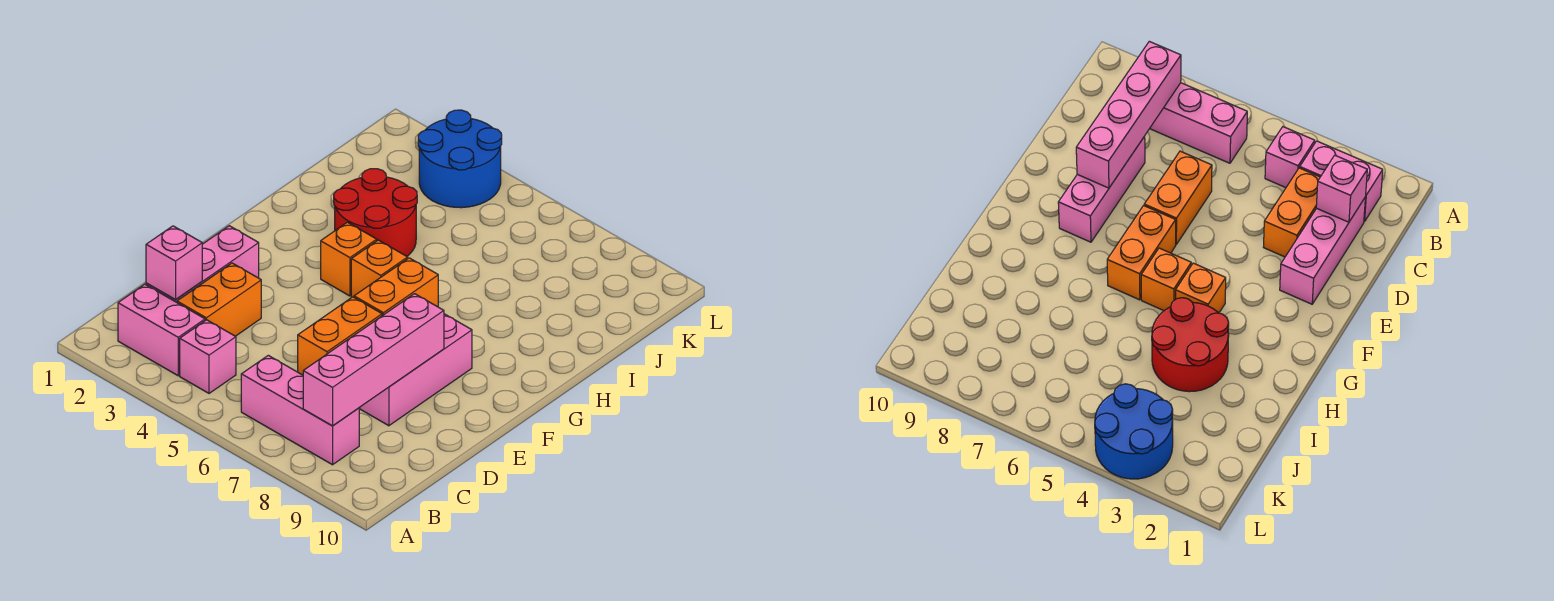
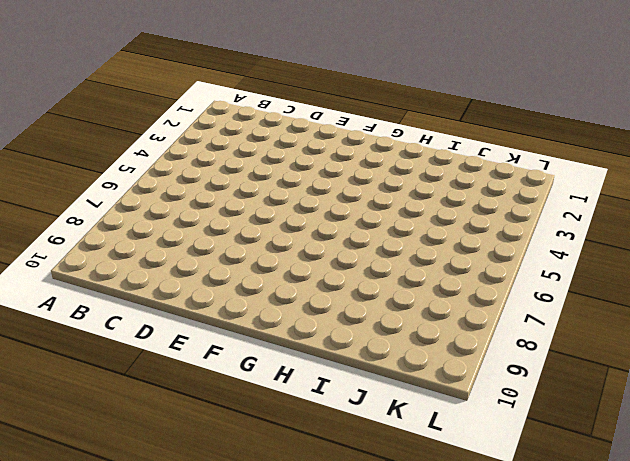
none -> pink 1x2 brick [118,284,205,376]
none -> pink 1x1 brick [180,320,236,393]
none -> pink 1x3 brick [241,355,359,465]

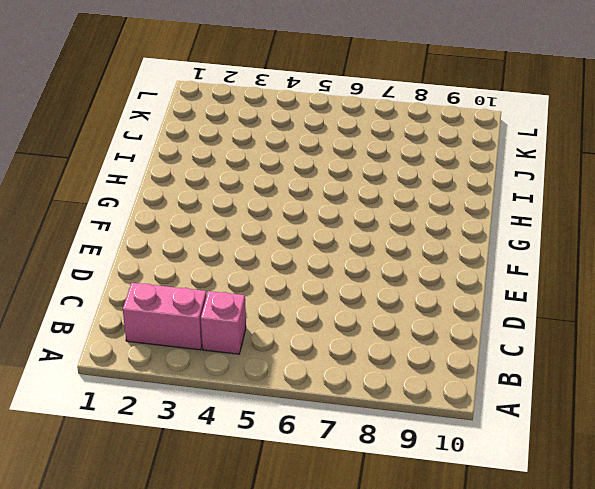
none -> pink 1x3 brick [241,355,359,465]
none -> pink 1x3 brick [146,226,259,302]
none -> orange 1x2 brick [177,263,261,336]

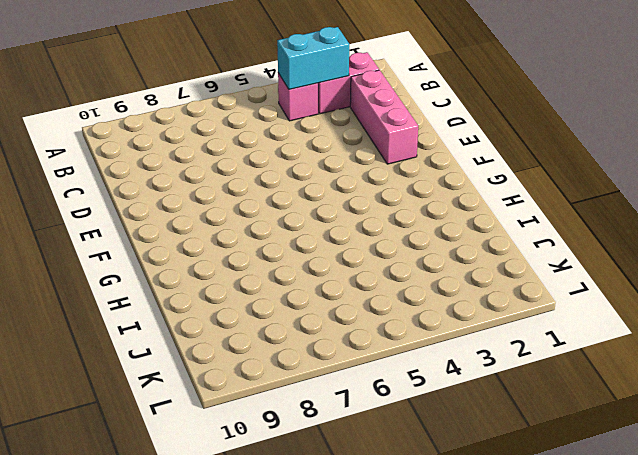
cyan 1x2 brick [277,27,349,90] -> none
none -> pink 1x3 brick [241,355,359,465]
none -> orange 1x2 brick [177,263,261,336]
none -> orange 1x2 brick [298,297,382,375]

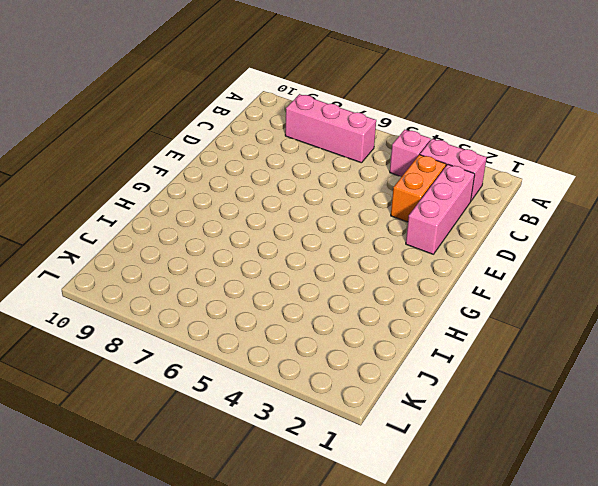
none -> orange 1x2 brick [298,297,382,375]
none -> pink 1x3 brick [359,314,472,426]
none -> orange 1x2 brick [354,258,438,316]

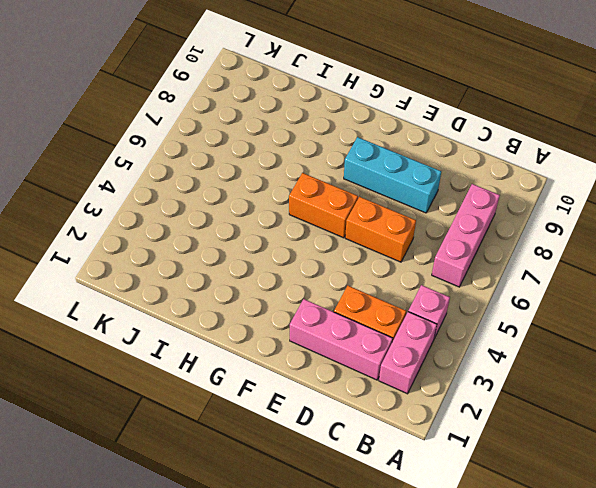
cyan 1x3 brick [344,137,441,213] -> pink 1x3 brick [359,314,472,426]
none -> orange 1x1 brick [321,222,377,296]
none -> orange 1x1 brick [351,240,408,297]
none -> red 2x2 round brick [334,169,417,256]

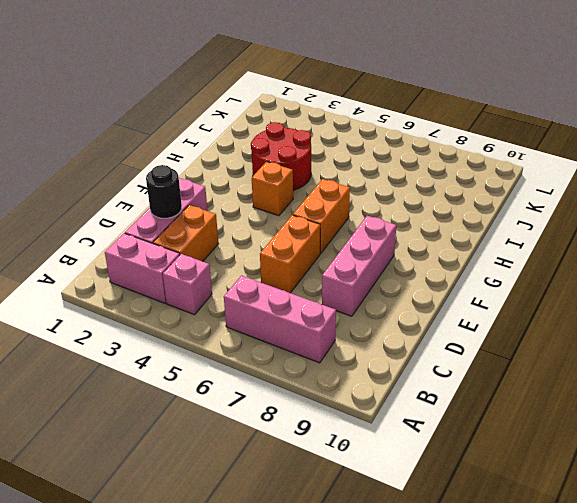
black 1x1 round brick [146,165,182,218] -> none
none -> orange 1x1 brick [351,240,408,297]
none -> blue 2x2 round brick [418,110,502,208]
none -> pink 1x4 brick [303,294,444,426]

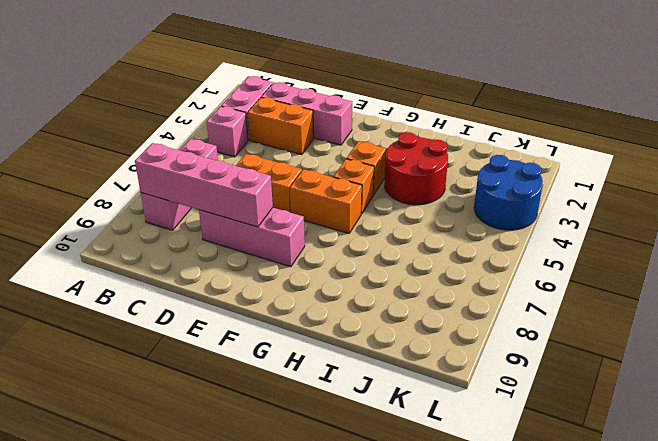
none -> pink 1x1 brick [146,226,202,300]

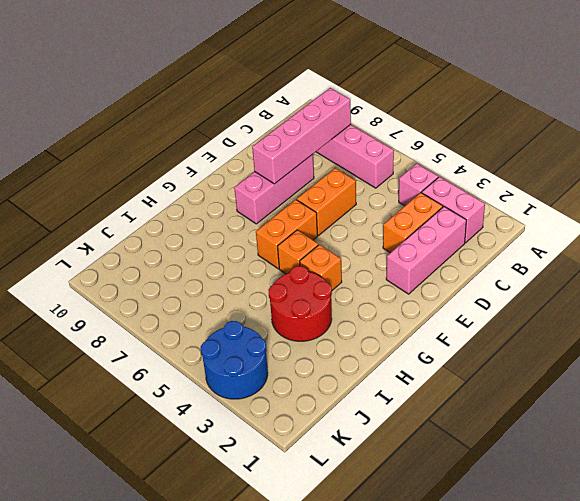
none -> pink 1x1 brick [146,226,202,300]

